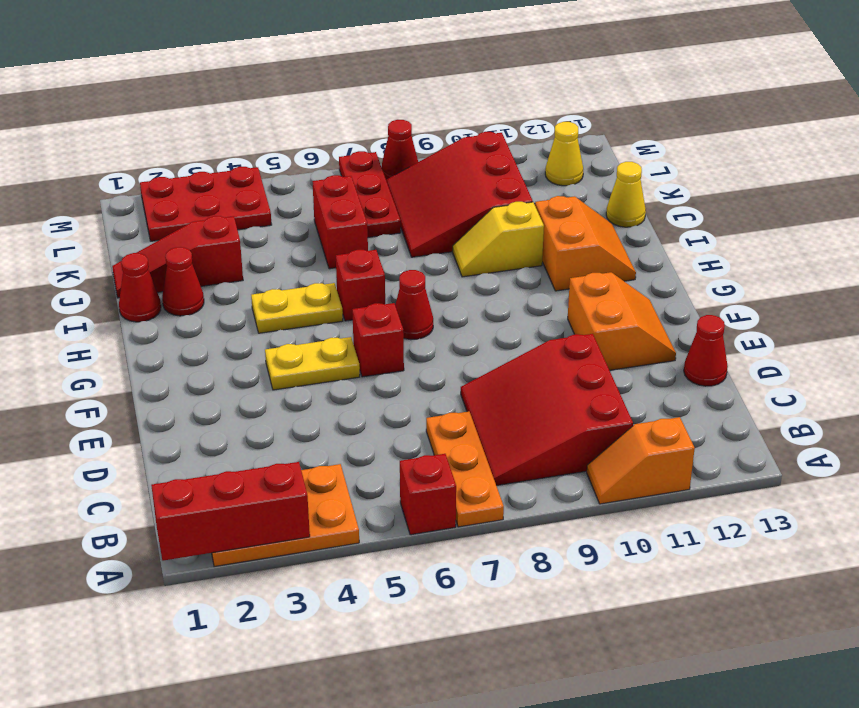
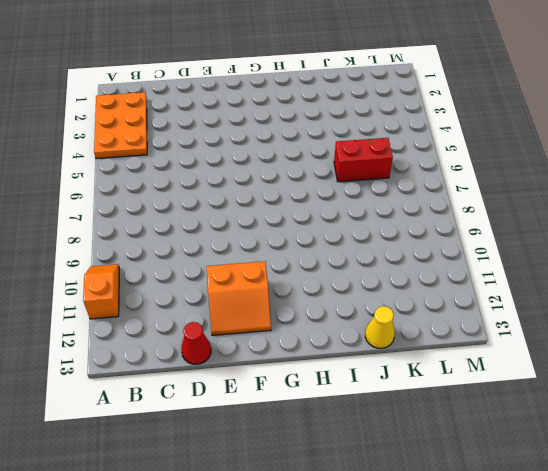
none -> red 1x1 brick [400,454,456,535]
none -> orange 1x3 plate [426,411,504,527]
none -> red 3x3 slope [461,334,633,486]

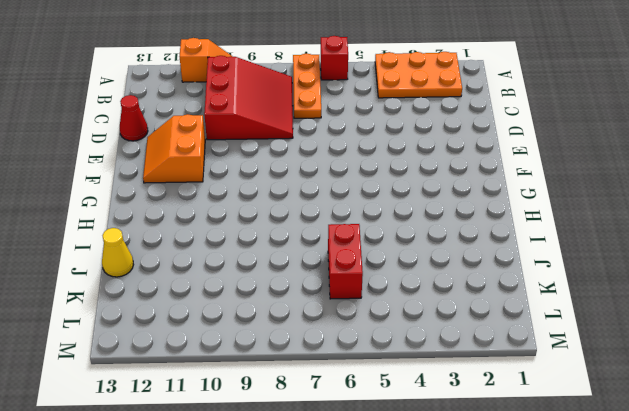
none -> yellow 1x2 plate [265,337,360,390]
none -> red 1x1 brick [352,303,404,377]
none -> red 1x1 cone [395,270,433,340]

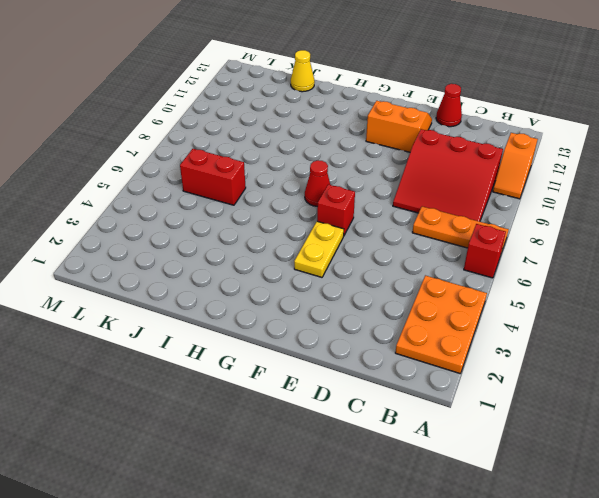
none -> yellow 1x2 plate [251,283,343,333]
none -> red 1x1 brick [336,250,385,321]
none -> orange 2x2 slope [535,196,636,291]

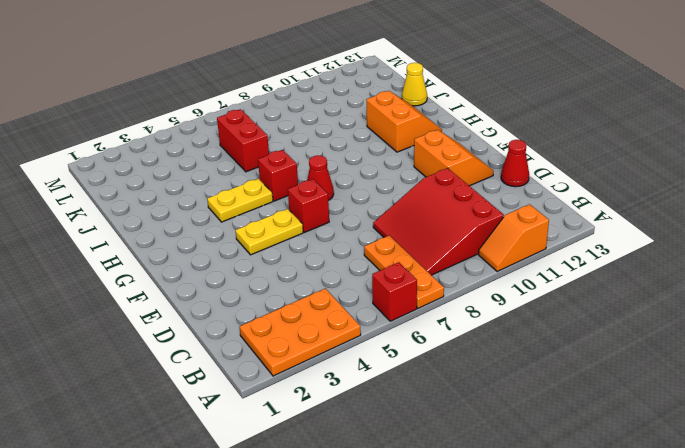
none -> red 1x1 cone [119,253,161,322]
none -> red 1x1 cone [162,247,204,316]
none -> yellow 1x2 slope [453,202,544,277]

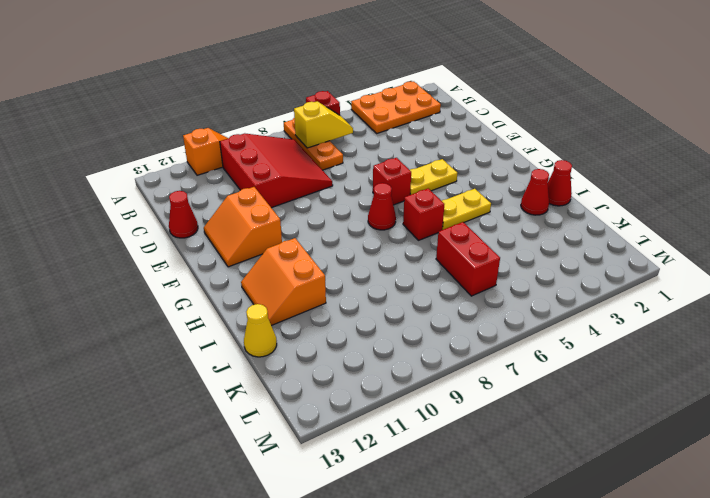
yellow 1x2 slope [294,101,353,148] -> yellow 1x2 slope moved to [453,202,544,277]
none -> red 1x3 slope [112,216,243,298]
none -> red 3x3 slope [386,132,533,257]
none -> red 1x3 plate [339,151,401,237]

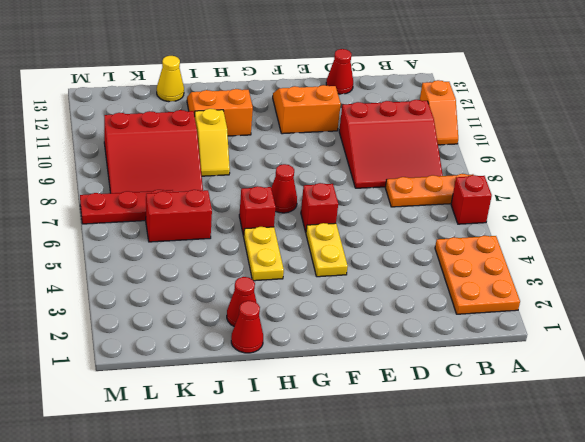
none -> red 1x3 slope [112,216,243,298]
none -> red 2x3 plate [140,167,272,241]
none -> yellow 1x1 cone [545,122,583,186]

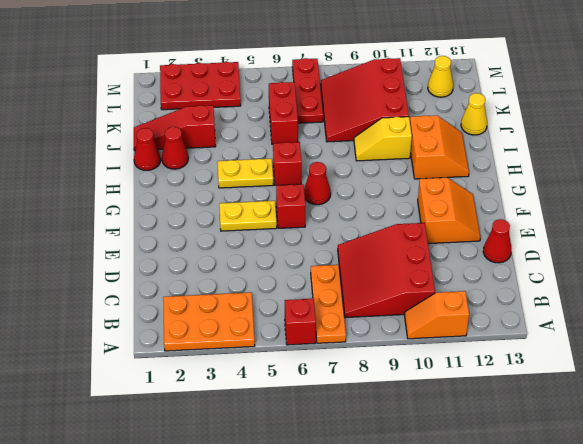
none -> red 1x1 cone [382,120,418,179]
none -> red 1x3 brick [151,462,310,561]

